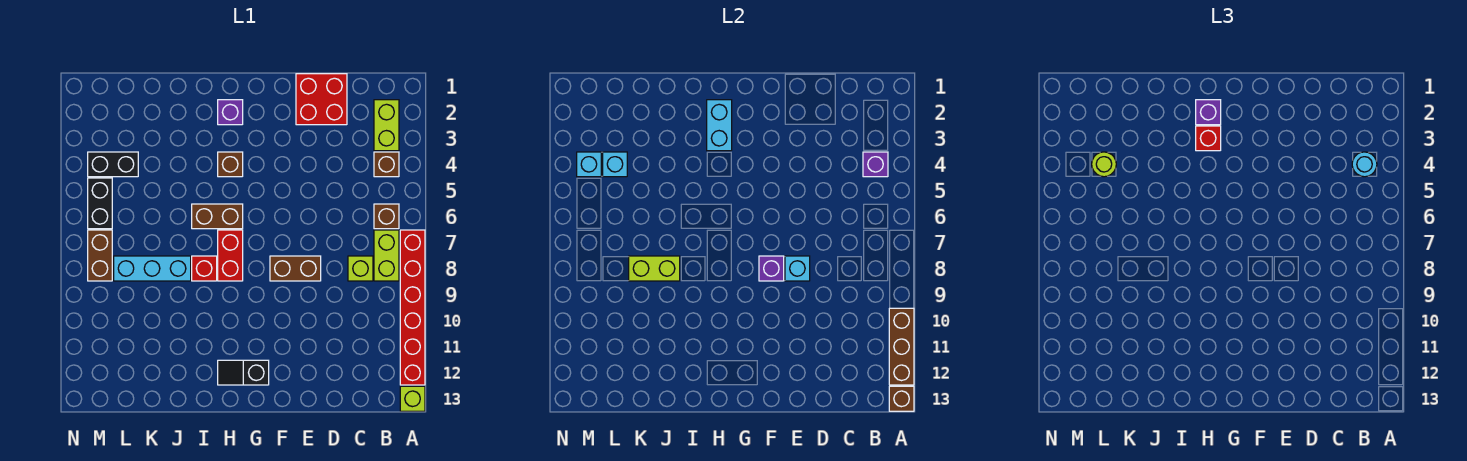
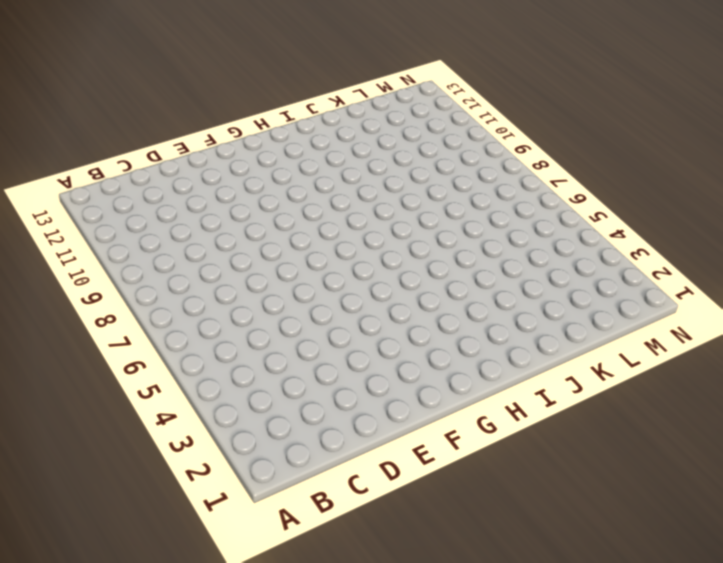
none -> red 1x6 brick [400,230,425,385]
none -> lime 1x1 brick [400,386,425,411]
none -> lime 1x2 brick [374,100,399,151]
none -> brown 1x1 brick [374,152,399,177]

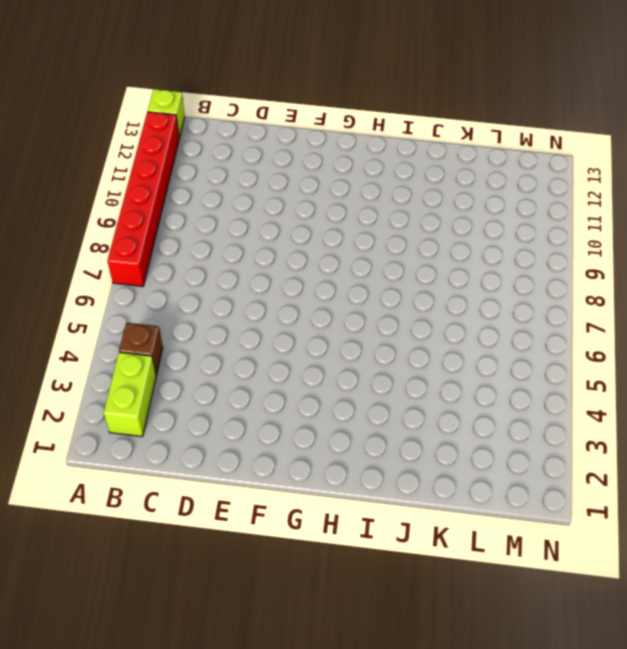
none -> brown 1x1 brick [374,204,399,229]
none -> lime 1x2 brick [374,230,399,281]
none -> lime 1x1 brick [348,256,373,281]
none -> red 2x2 brick [296,74,347,125]

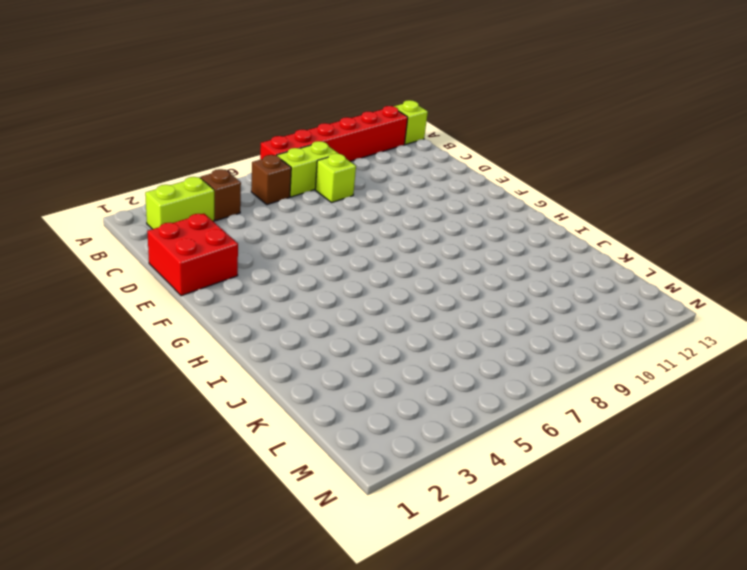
none -> brown 1x2 brick [270,256,321,281]
none -> black 1x2 slope [218,360,269,385]
none -> purple 1x1 brick [218,100,243,125]
none -> brown 1x1 brick [218,152,243,177]

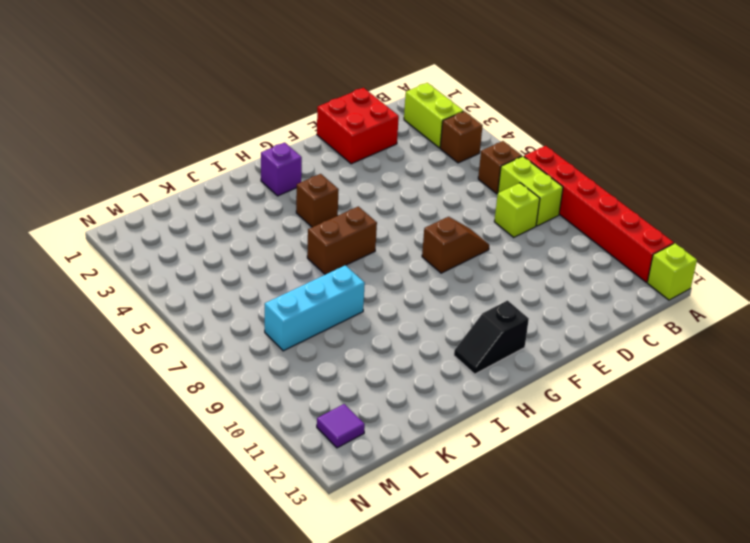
brown 1x2 slope [422,217,489,273] -> brown 1x2 brick [270,256,321,281]
purple 1x1 tile [317,404,365,448] -> none
none -> red 1x2 brick [218,230,243,281]
none -> red 1x1 brick [192,256,217,281]
none -> black 1x2 brick [88,152,138,177]
none -> black 1x2 brick [88,178,112,229]

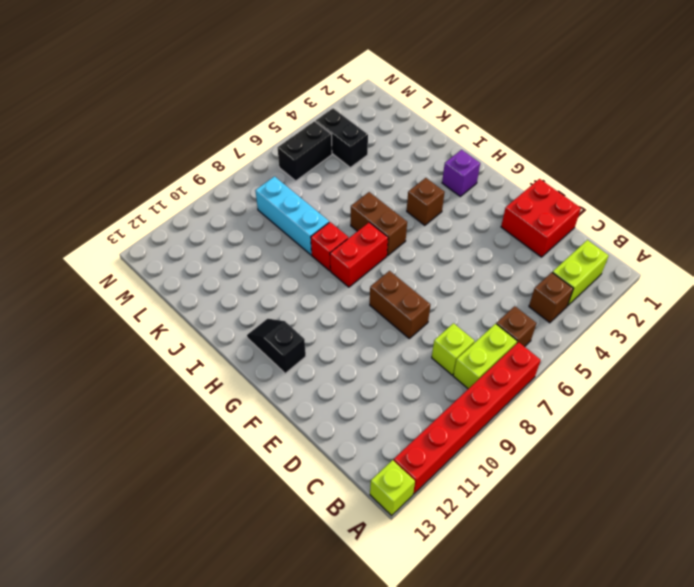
none -> brown 1x2 brick [88,230,112,281]
none -> brown 1x3 brick [889,308,914,385]
none -> brown 1x1 brick [889,386,914,411]
none -> purple 1x1 brick [863,152,888,177]

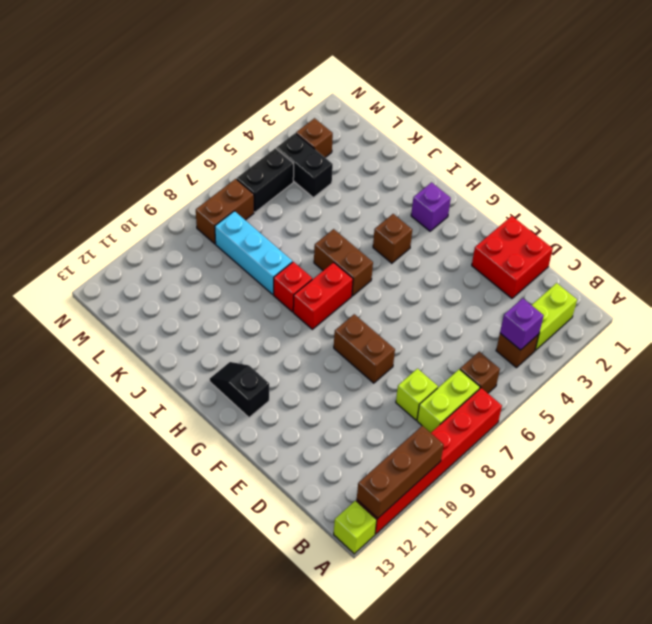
brown 1x1 brick [296,118,333,157] -> brown 1x1 brick moved to [889,386,914,411]
none -> cyan 1x1 brick [785,256,810,281]
none -> purple 1x1 brick [759,256,784,281]
none -> cyan 1x2 brick [707,100,732,151]
none -> lime 1x2 brick [629,256,680,281]

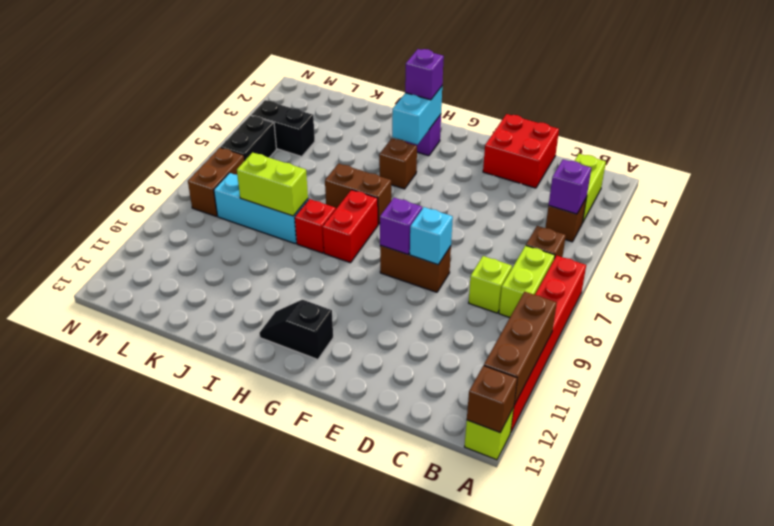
none -> cyan 1x1 brick [603,152,627,177]
none -> cyan 1x1 brick [577,152,601,177]
none -> cyan 1x1 round brick [1352,152,1377,177]
none -> red 1x1 brick [1196,126,1221,151]

